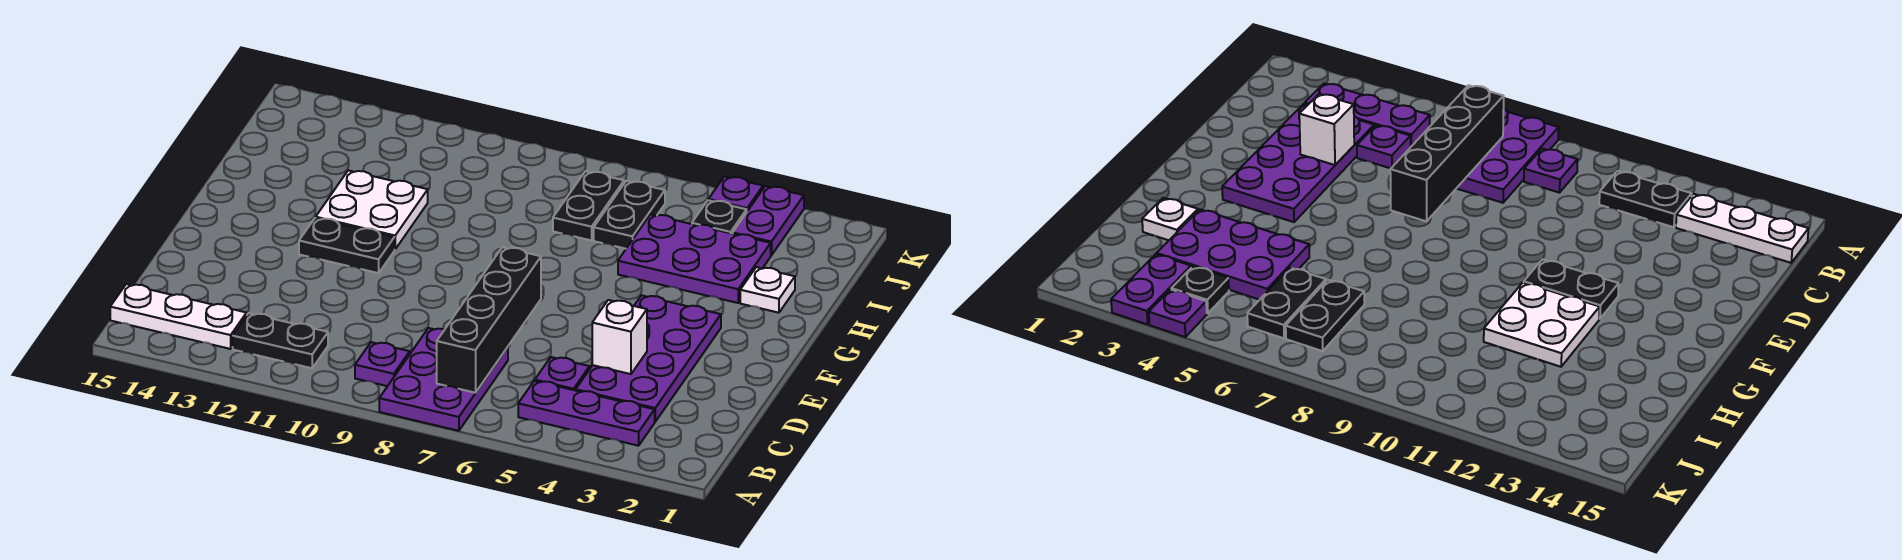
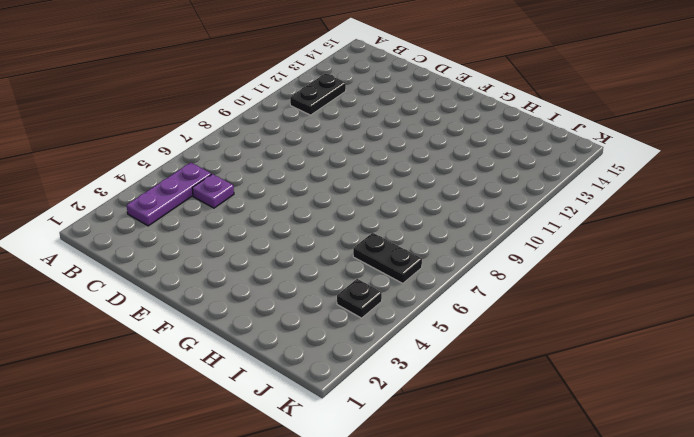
none -> purple 2x3 plate [379,328,508,431]
none -> purple 1x1 plate [355,342,410,386]
none -> white 1x3 plate [110,284,247,349]

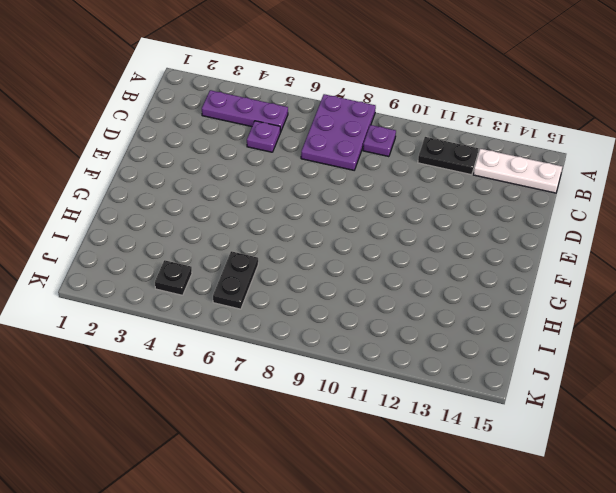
none -> purple 2x4 plate [576,295,721,422]
none -> black 1x2 plate [299,218,395,273]
none -> white 2x2 plate [316,170,428,249]

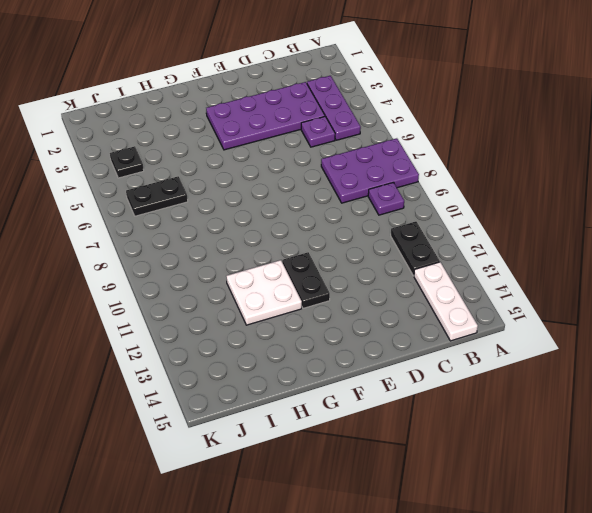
none -> white 1x1 plate [740,267,795,313]
none -> purple 2x3 plate [618,214,771,303]
none -> black 1x2 plate [553,171,624,241]

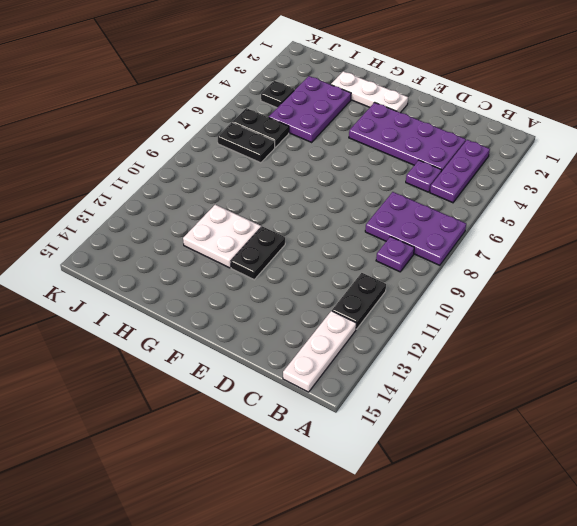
white 1x3 plate [331,71,408,113] -> white 1x1 plate [740,267,795,313]
none -> purple 1x2 plate [733,186,804,255]
none -> purple 1x1 plate [708,177,763,211]
none -> black 1x4 brick [437,247,541,393]

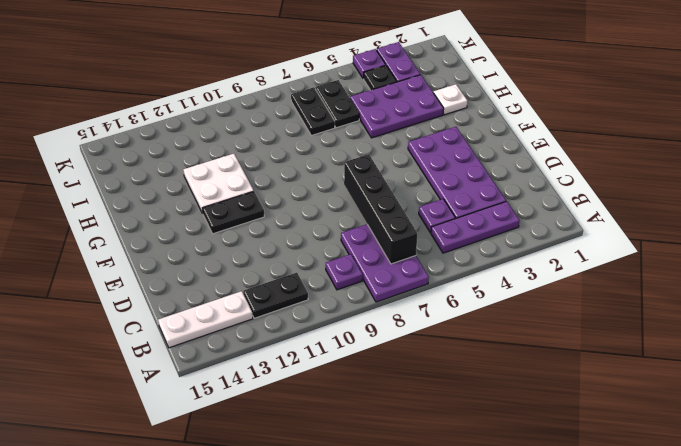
none -> white 1x1 brick [592,300,647,374]

